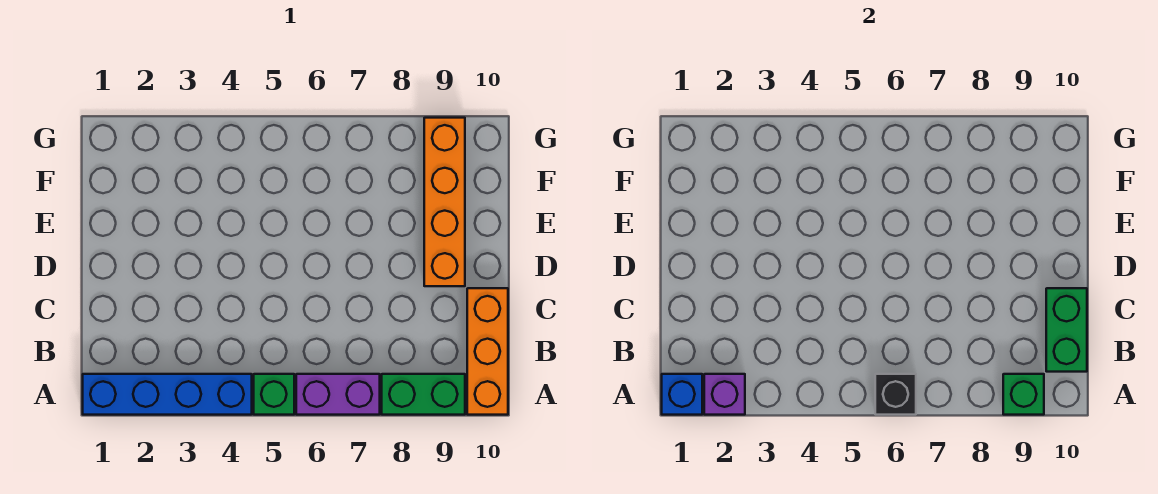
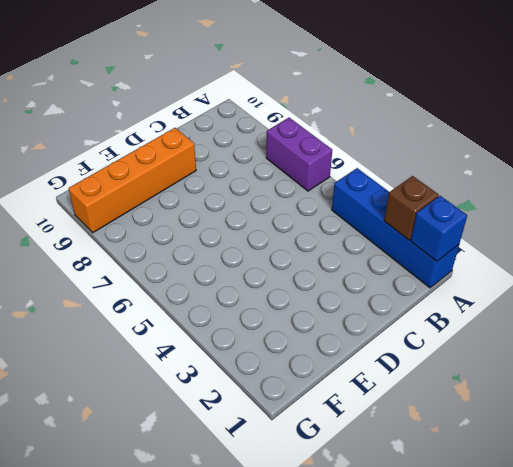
brown 1x1 brick [384,176,439,240] -> purple 1x1 brick [704,374,745,415]
none -> green 1x1 brick [254,374,294,415]
none -> green 1x2 brick [382,374,465,415]

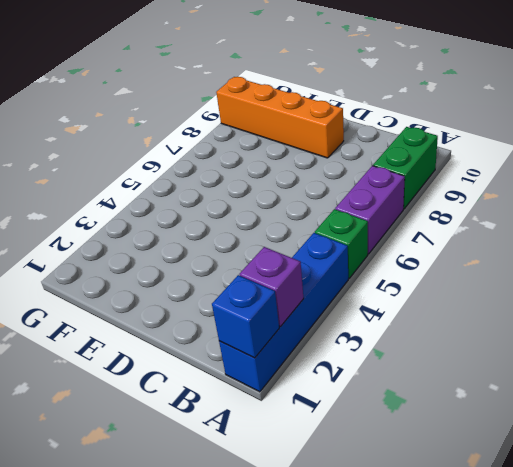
none -> orange 1x3 brick [467,288,508,415]
none -> black 1x1 brick [875,374,916,415]

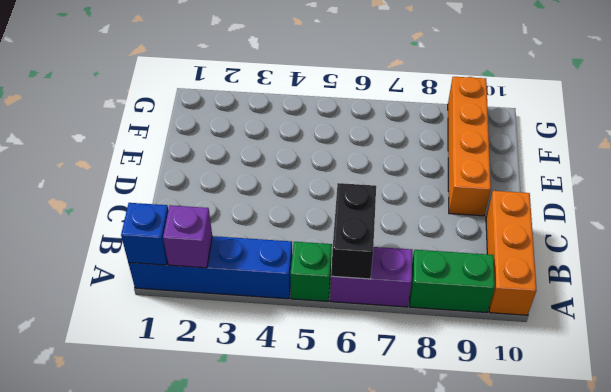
black 1x2 brick [331,183,376,279] -> black 1x1 brick [875,374,916,415]
none -> green 1x1 brick [1003,374,1044,415]
none -> green 1x2 brick [1046,288,1087,372]

